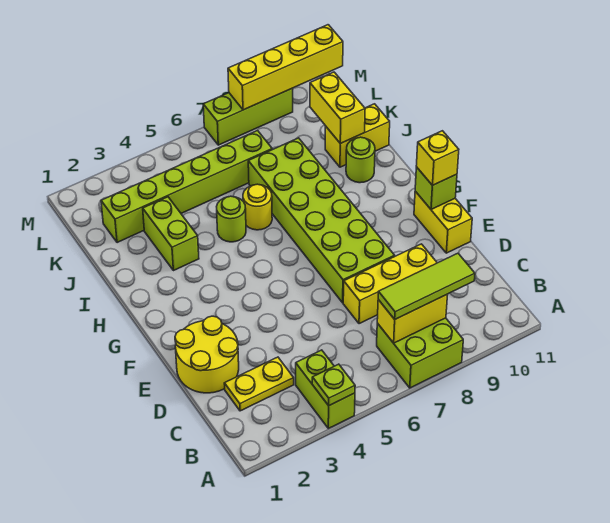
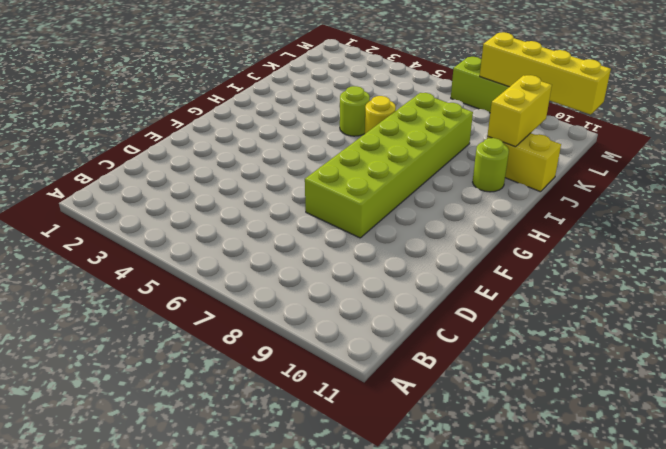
none -> lime 1x2 brick [296,350,355,428]
none -> lime 2x2 brick [377,318,463,388]
none -> yellow 1x2 plate [224,357,294,411]

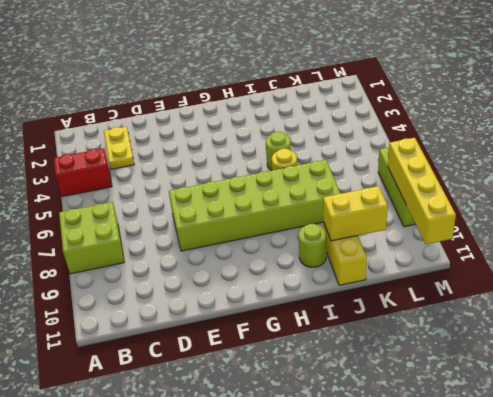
red 1x2 brick [54,148,112,197] -> lime 1x2 brick [296,350,355,428]
none -> yellow 2x2 round brick [175,316,239,393]
none -> yellow 1x3 brick [343,244,437,324]
none -> yellow 1x2 brick [414,191,472,253]

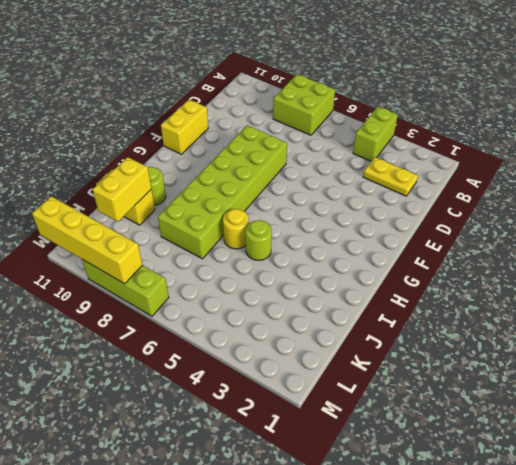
none -> yellow 2x2 round brick [175,316,239,393]
none -> yellow 1x3 brick [343,244,437,324]
none -> lime 1x2 brick [143,197,199,271]

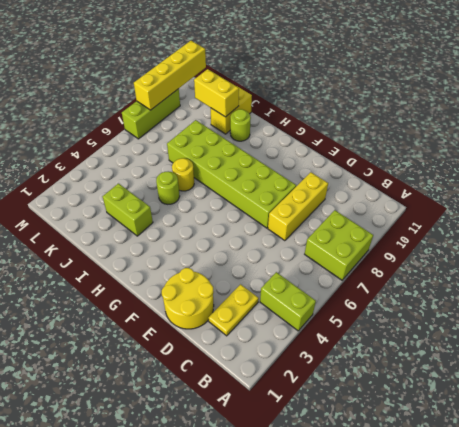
none -> yellow 1x2 brick [414,191,472,253]
none -> lime 1x6 brick [101,131,272,243]
none -> lime 1x1 plate [312,364,355,406]

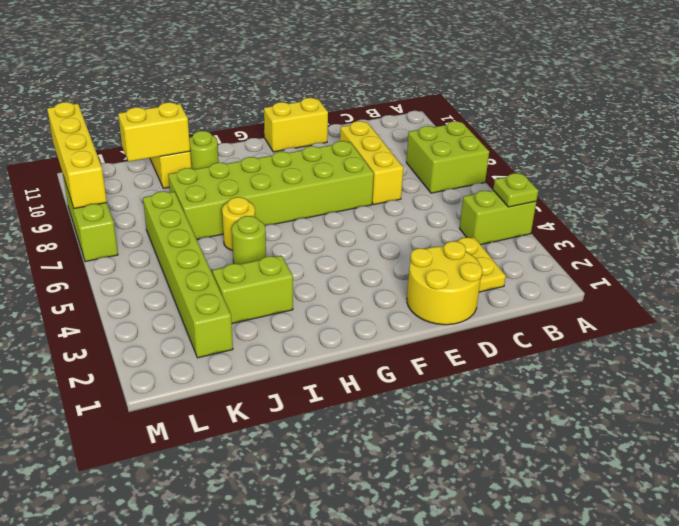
none -> yellow 1x2 brick [377,294,448,343]
none -> lime 1x1 brick [415,167,457,209]
none -> lime 1x3 tile [378,253,475,319]

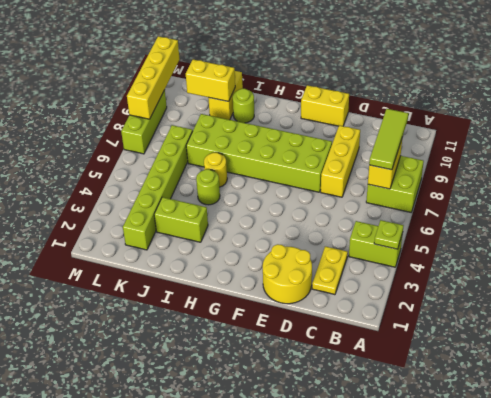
none -> lime 1x1 brick [415,167,457,209]
none -> yellow 1x1 brick [416,131,459,185]

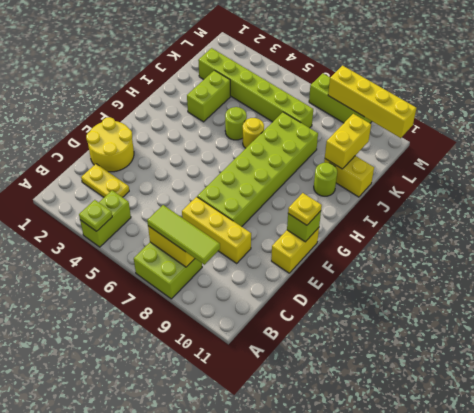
yellow 1x1 plate [288,193,322,225] -> yellow 1x1 brick [416,131,459,185]

